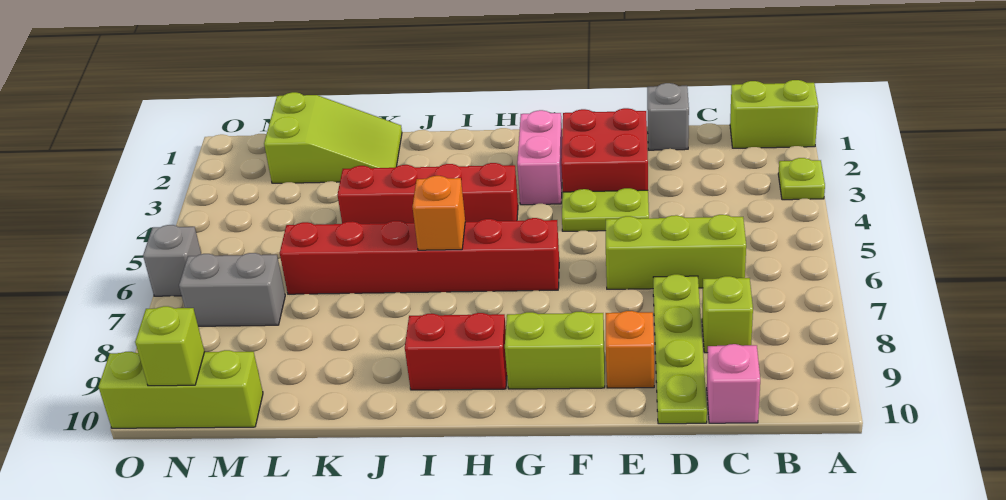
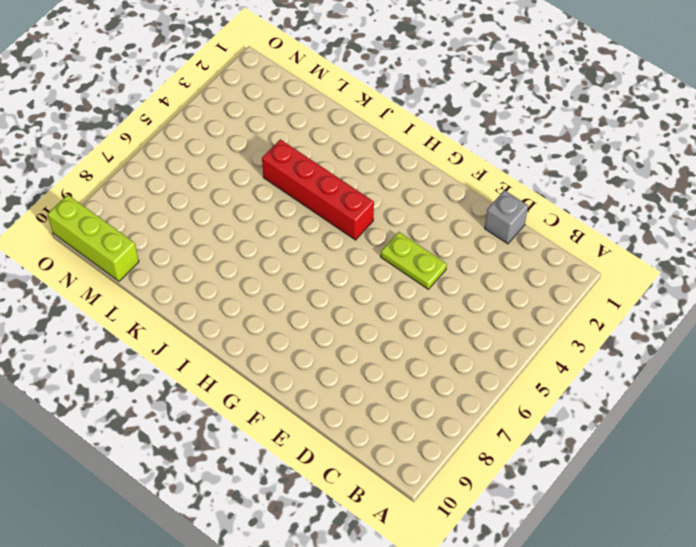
none -> lime 1x2 brick [730,80,818,148]
none -> lime 1x1 plate [778,158,825,200]
none -> lime 1x3 brick [606,215,746,289]

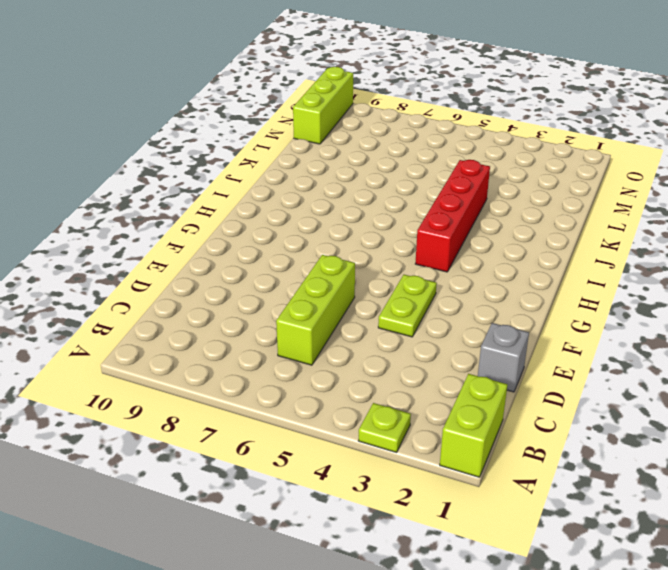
none -> lime 1x1 brick [702,276,753,353]
none -> pink 1x1 brick [707,344,760,423]
none -> lime 1x4 plate [653,274,707,424]

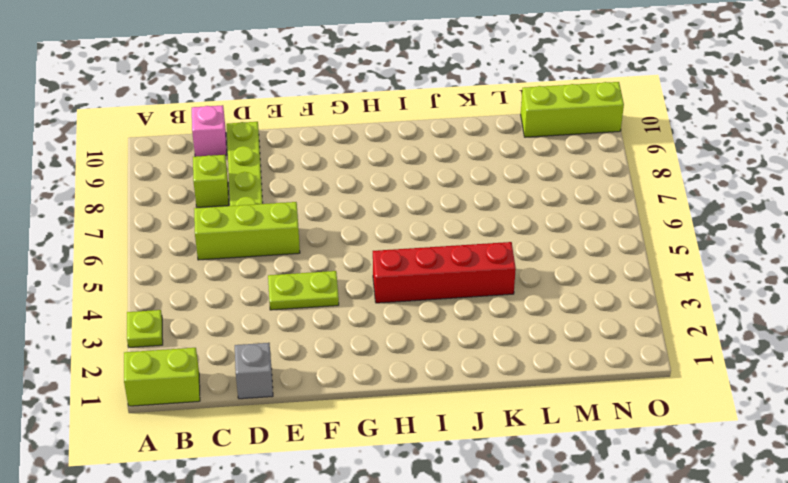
none -> red 2x2 brick [561,108,648,192]
none -> orange 1x1 brick [606,311,654,388]
none -> lime 1x2 brick [505,312,605,389]

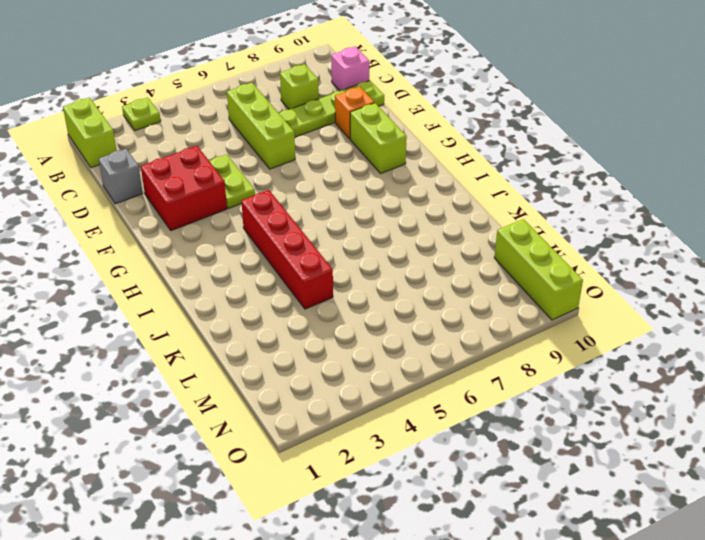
none -> pink 1x2 brick [517,110,562,205]
none -> red 1x6 brick [280,218,559,294]
none -> red 1x2 brick [405,313,507,390]

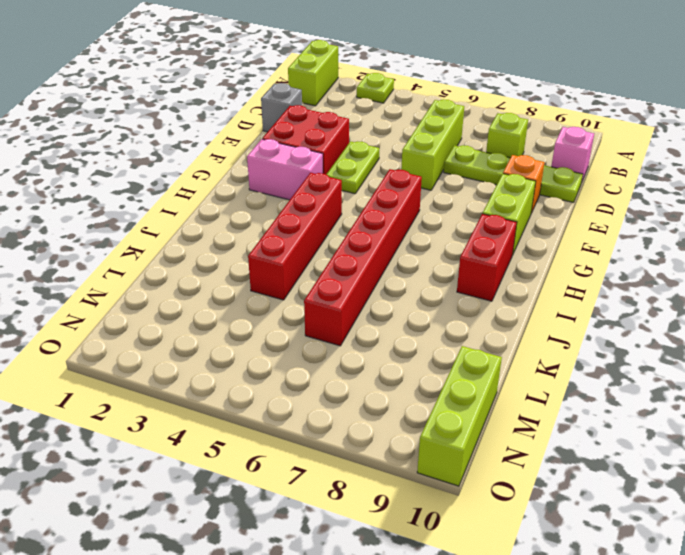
none -> lime 2x3 slope [264,92,402,183]
none -> grey 1x2 brick [179,253,285,326]
none -> grey 1x1 brick [143,225,201,296]

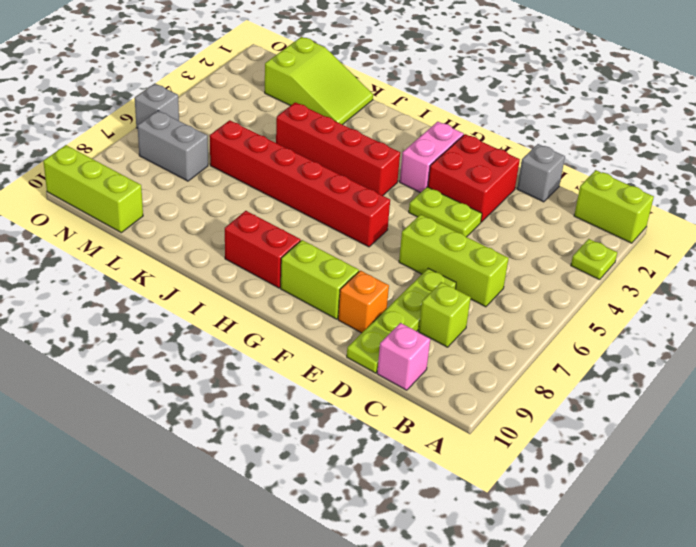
none -> orange 1x1 brick [412,176,465,250]
none -> lime 1x1 brick [135,306,205,386]

